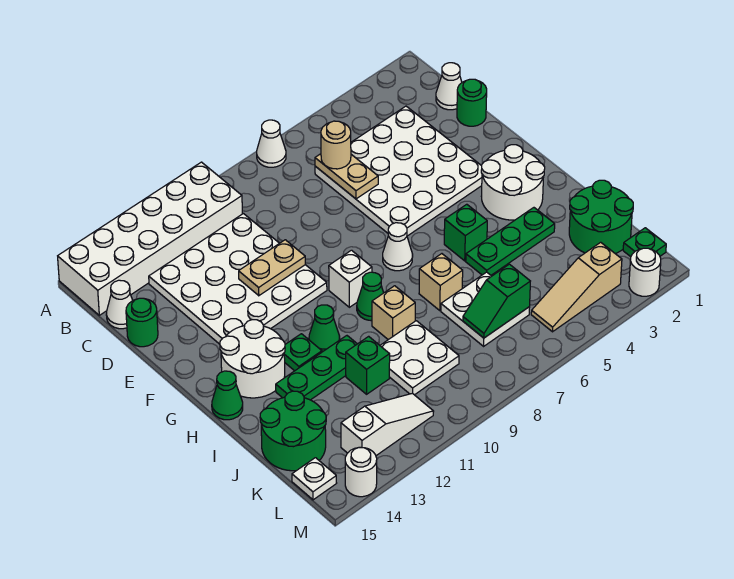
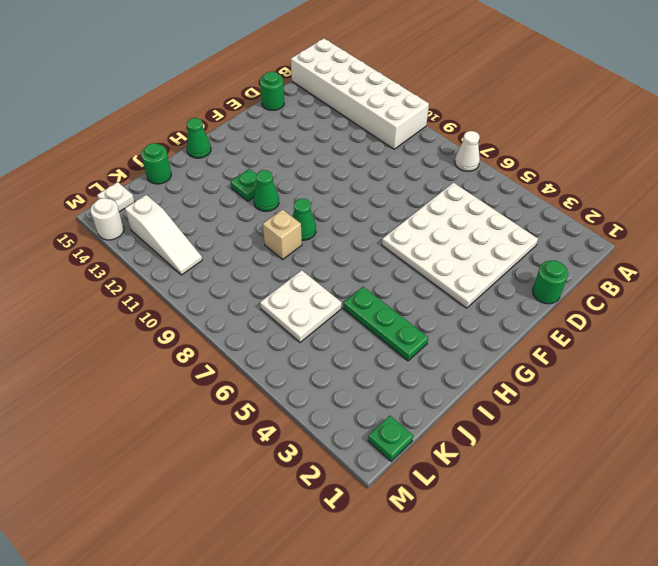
green 1x1 round brick [141,143,171,184] -> green 2x2 round brick [260,391,326,471]
none -> white 1x1 cone [436,63,462,110]
none -> white 4x4 plate [149,214,327,344]
none -> white 1x1 cone [106,280,133,329]
none -> white 2x2 round brick [481,145,545,220]

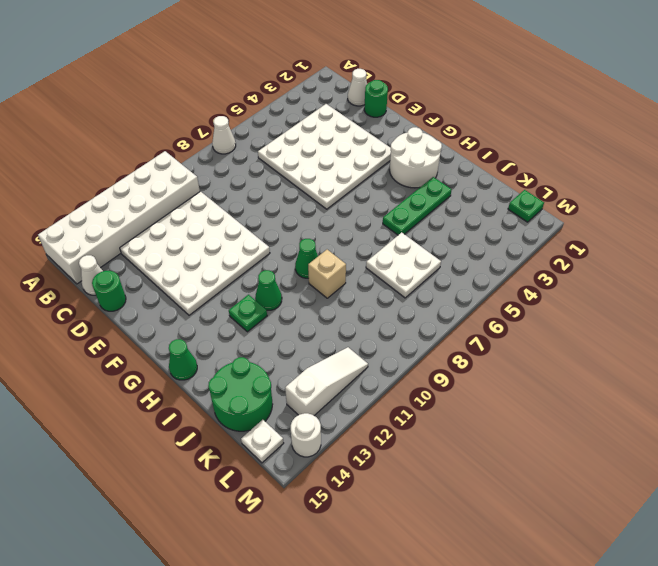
none -> white 1x1 cone [383,223,413,271]
none -> white 1x1 brick [329,250,372,307]
none -> white 2x2 round brick [220,320,285,398]
none -> green 1x1 brick [444,204,487,261]

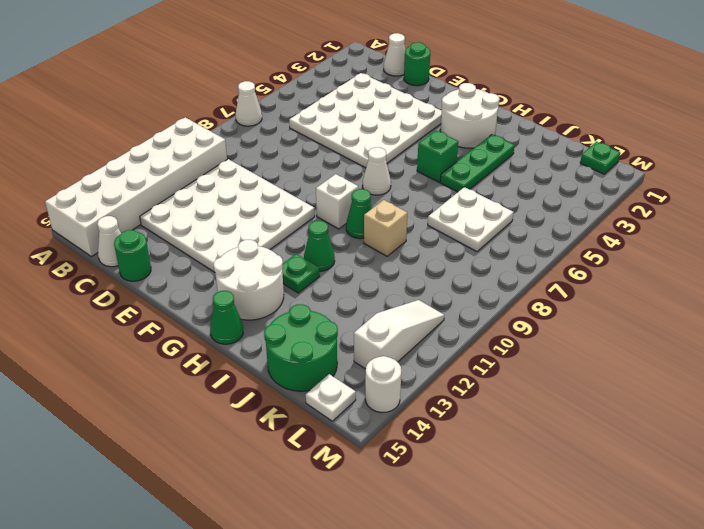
none -> tan 1x1 brick [419,254,463,310]
none -> green 1x3 plate [276,336,357,400]
none -> green 2x2 round brick [569,180,633,254]
none -> white 2x2 plate [380,321,459,395]

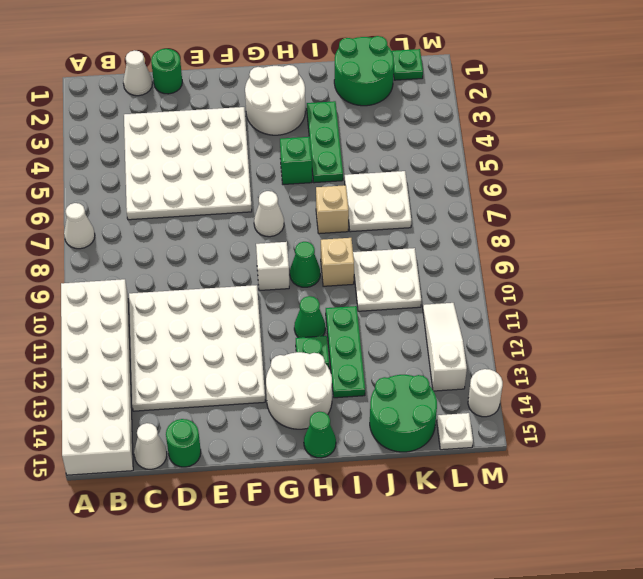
none -> green 1x1 brick [346,336,390,394]
none -> tan 1x3 slope [531,242,622,332]
none -> white 1x1 round brick [629,248,661,296]
none -> tan 1x2 plate [315,154,378,199]

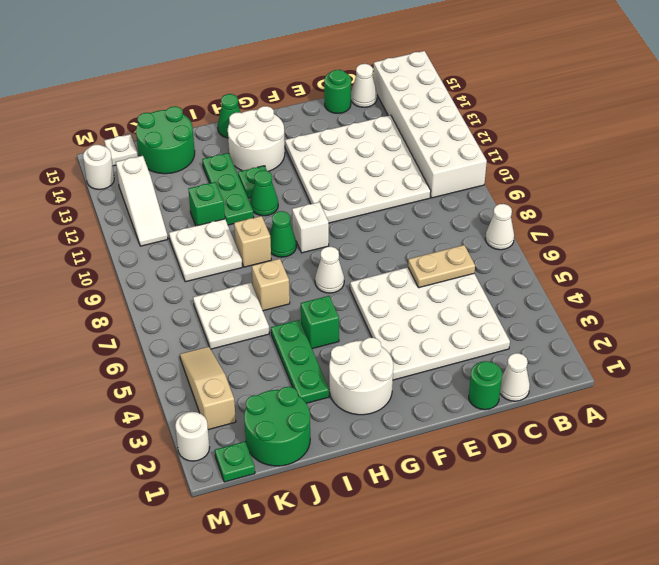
none -> tan 1x2 plate [239,240,305,296]
none -> green 1x2 slope [463,264,530,338]
none -> tan 1x1 round brick [321,121,351,169]

